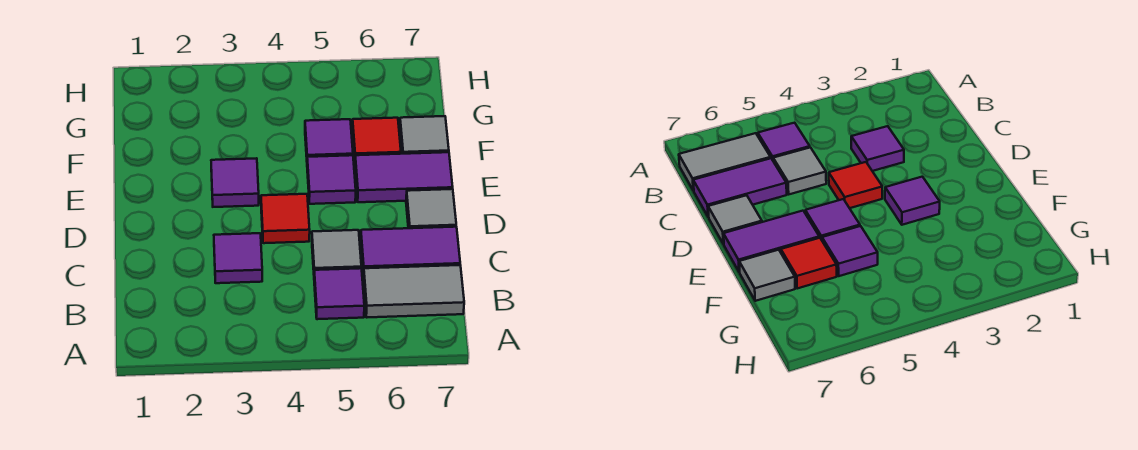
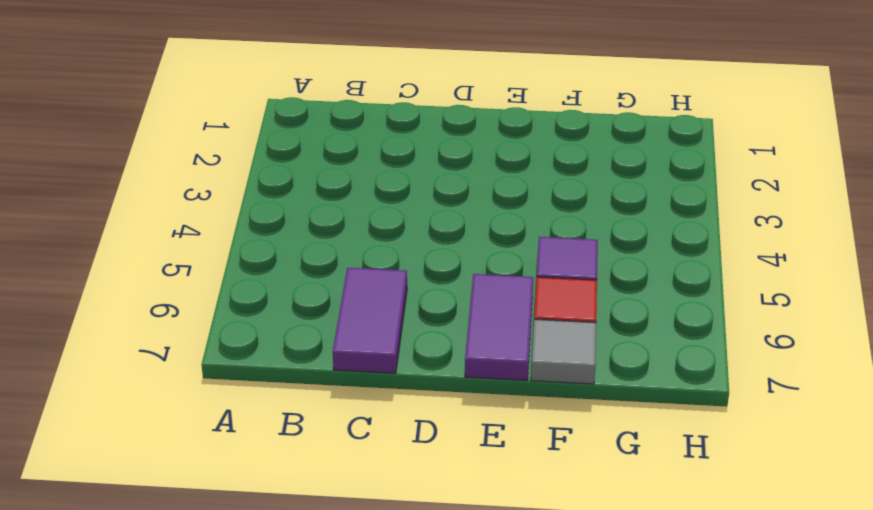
none -> purple 1x1 tile [314,268,364,319]
none -> grey 1x2 tile [364,265,464,317]
none -> purple 1x1 tile [214,233,262,283]

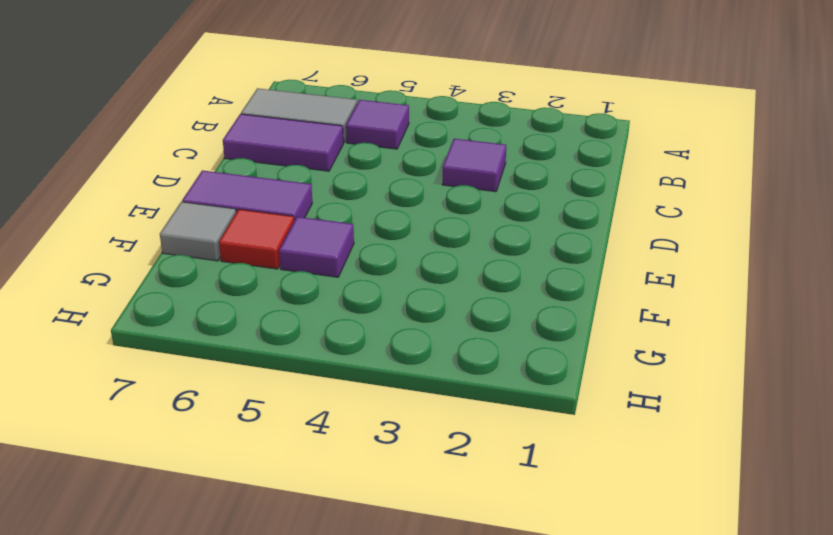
none -> grey 1x1 tile [312,230,361,270]
none -> red 1x1 tile [261,194,310,243]
none -> grey 1x1 tile [406,189,456,228]

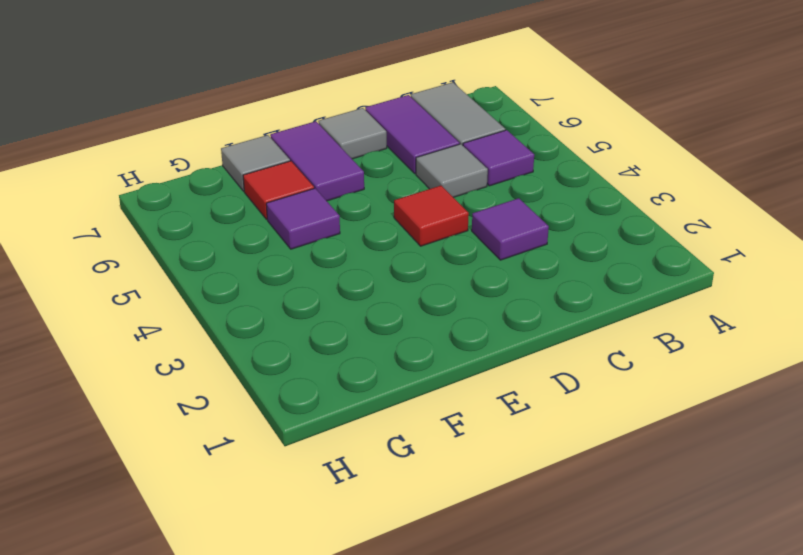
none -> purple 1x1 tile [211,158,259,207]
none -> purple 1x1 tile [307,155,356,204]

